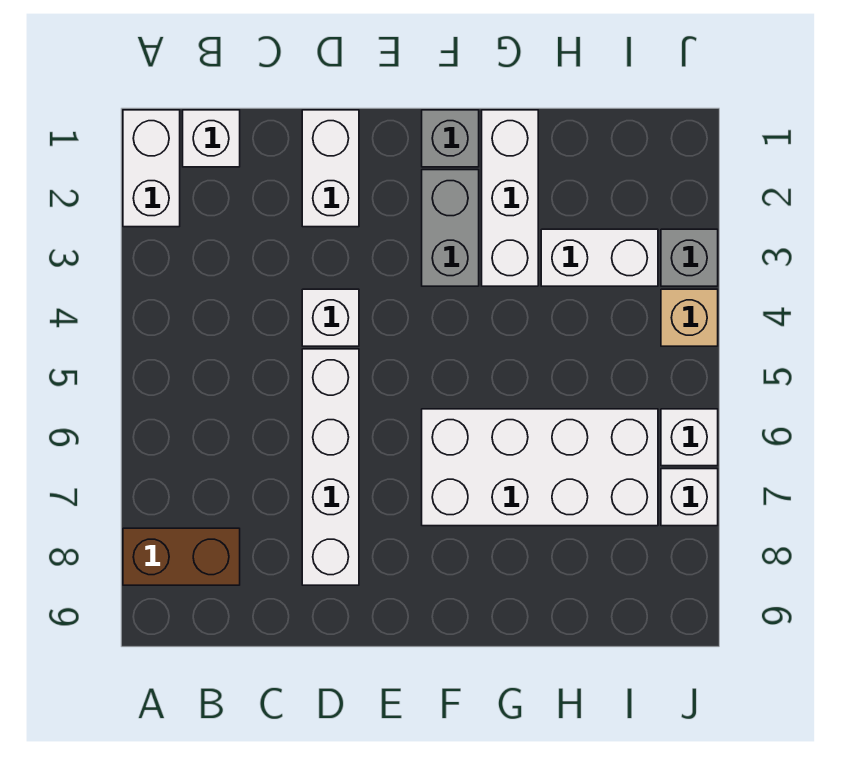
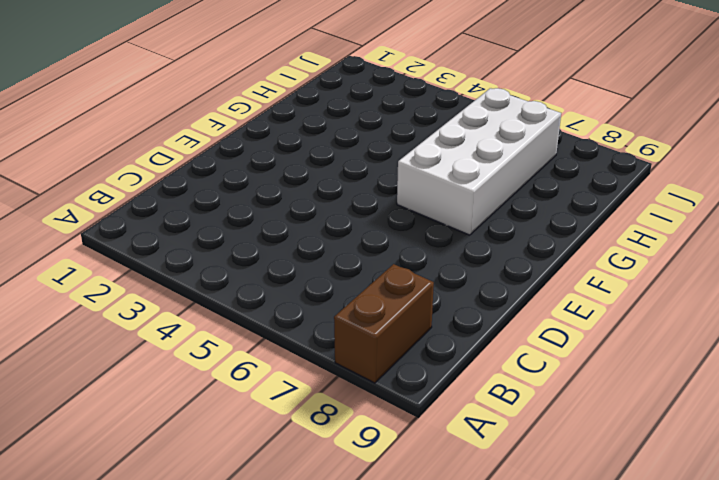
none -> white 1x2 brick [123,110,180,227]
none -> white 1x1 brick [183,110,240,167]
none -> white 1x2 brick [302,110,359,227]

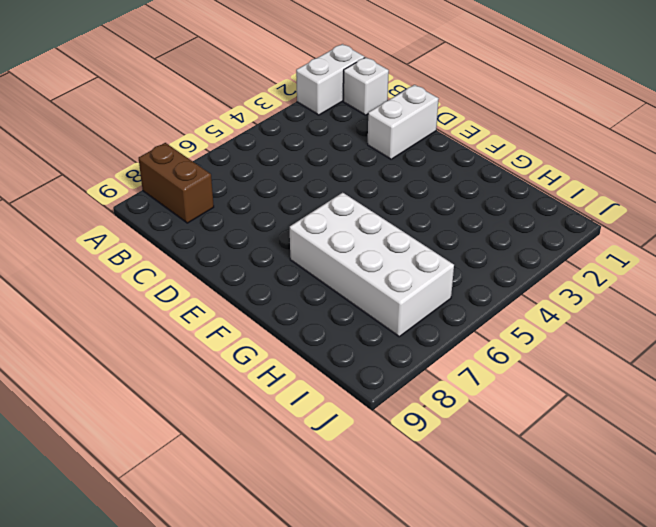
none -> white 1x1 brick [302,289,359,346]
none -> white 1x4 brick [302,349,359,585]
none -> grey 1x1 brick [422,110,479,167]

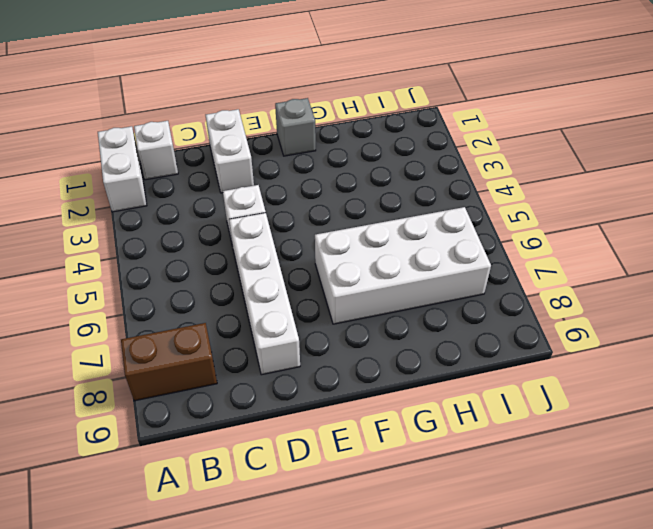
none -> grey 1x2 brick [422,170,479,286]
none -> white 1x3 brick [482,110,538,286]
none -> white 1x2 brick [541,229,658,286]

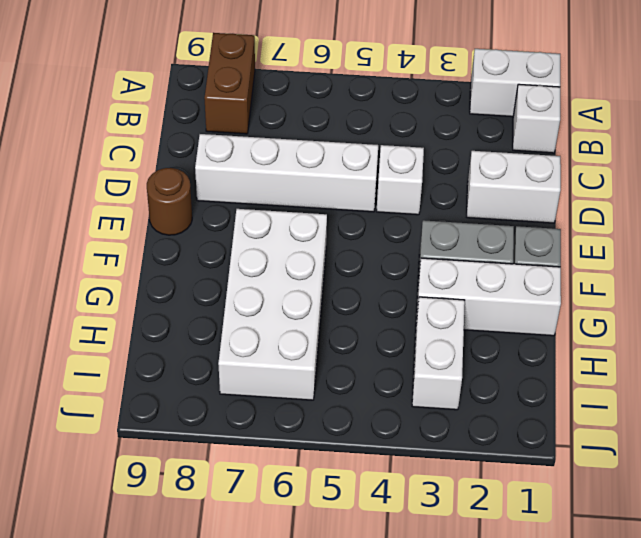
brown 1x1 round brick [147,168,192,235] -> none
none -> grey 1x1 brick [661,229,718,286]
none -> tan 1x1 brick [661,289,718,346]
none -> white 1x1 brick [661,409,718,466]

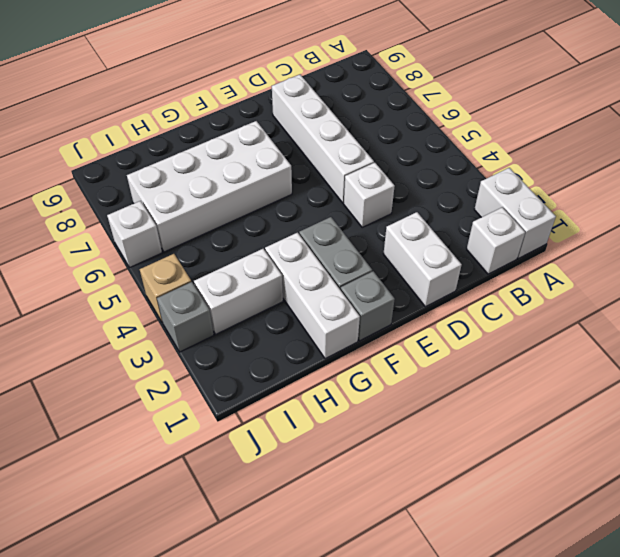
none -> brown 1x2 brick [123,528,240,585]
none -> white 1x1 brick [661,469,718,526]

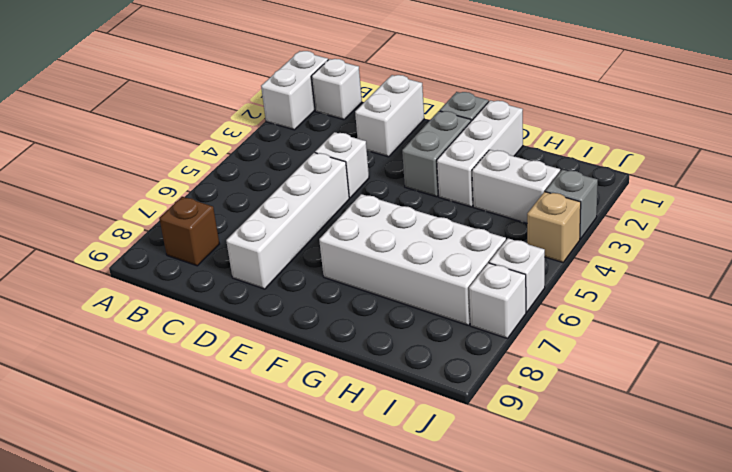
brown 1x1 brick [159,197,220,266] -> brown 1x2 brick [123,528,240,585]

